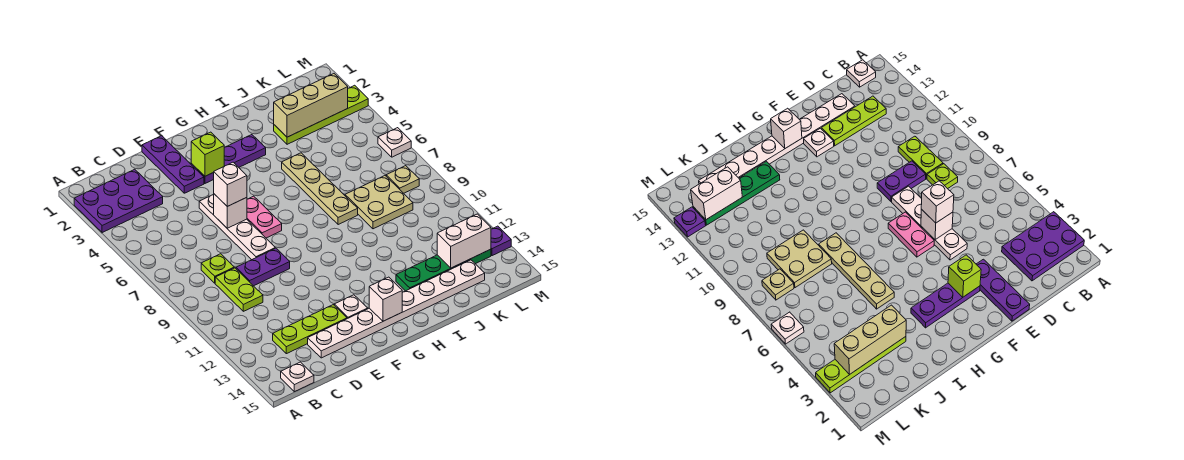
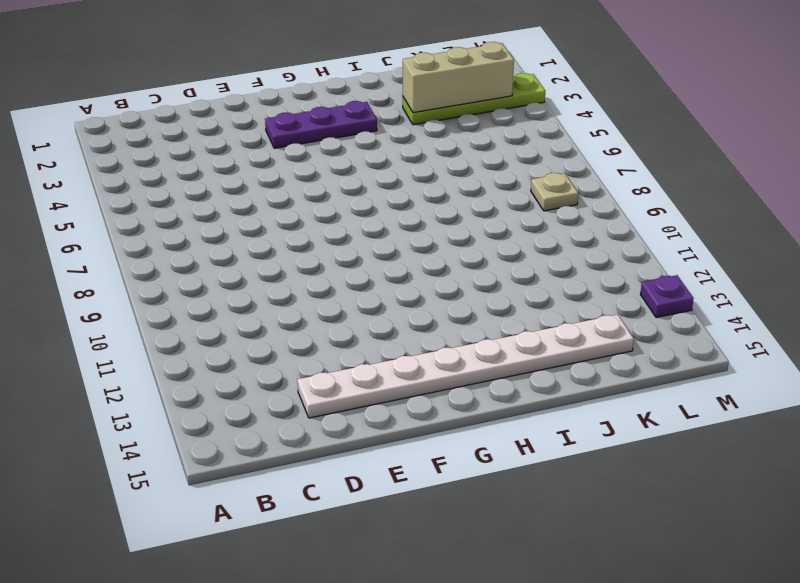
none -> purple 2x3 plate [74,169,163,233]
none -> white 1x1 plate [281,362,314,392]
none -> lime 1x1 plate [201,254,234,283]

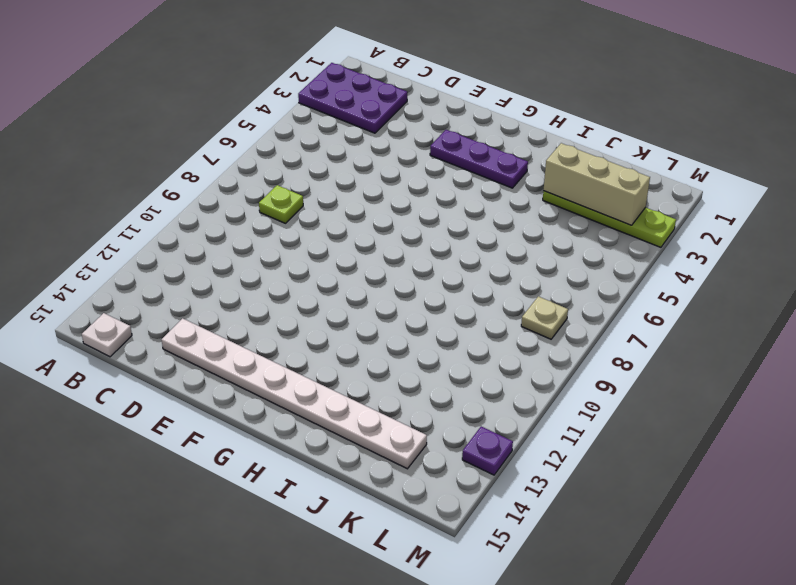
none -> lime 1x2 plate [215,268,263,311]
none -> lime 1x3 plate [273,305,347,354]
none -> purple 1x2 plate [236,248,290,286]

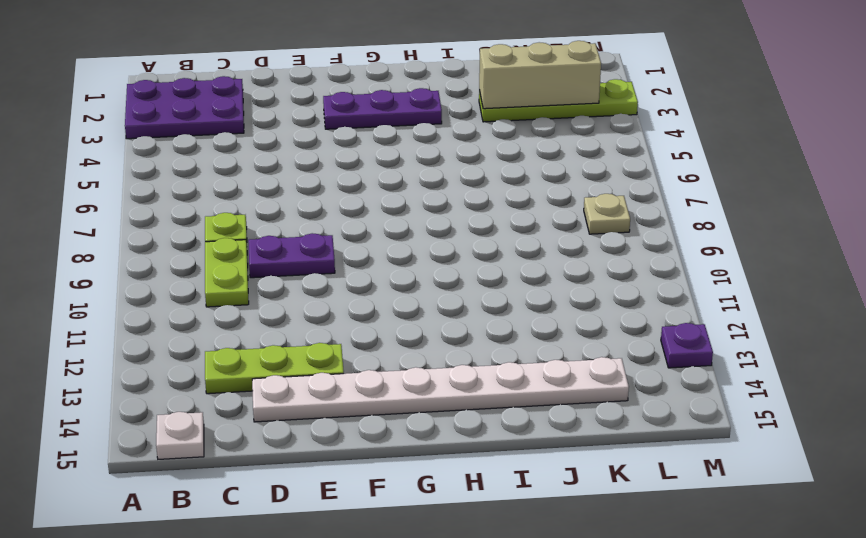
none -> purple 1x3 plate [142,136,204,193]
none -> white 1x4 plate [199,195,275,260]
none -> pink 1x2 plate [247,196,282,238]

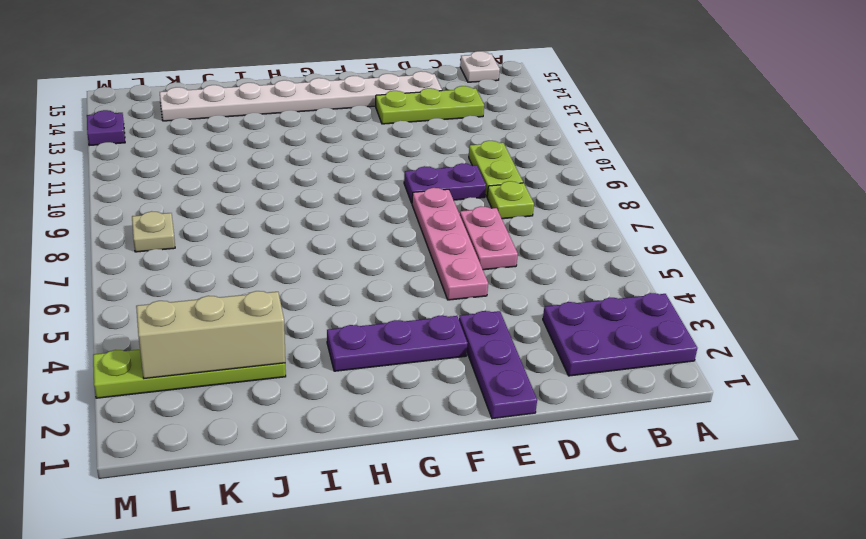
pink 1x2 plate [460,207,518,270] -> pink 1x2 plate moved to [247,196,282,238]
pink 1x4 plate [412,188,488,300] -> white 1x4 plate [199,195,275,260]
none -> white 1x1 plate [334,295,368,319]
none -> tan 1x4 plate [282,153,358,225]
none -> green 1x4 plate [396,249,491,291]

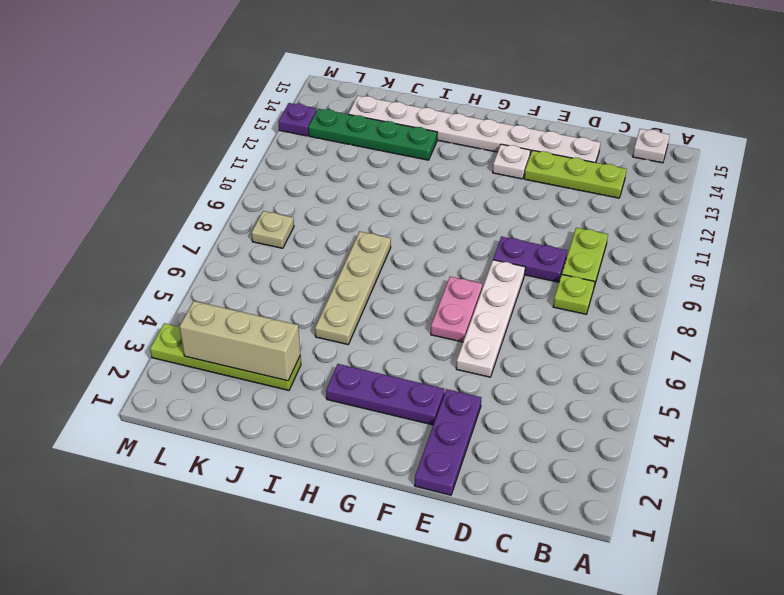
none -> purple 2x3 plate [74,169,163,233]
none -> tan 2x2 plate [345,176,413,229]
none -> white 1x1 plate [378,128,411,157]

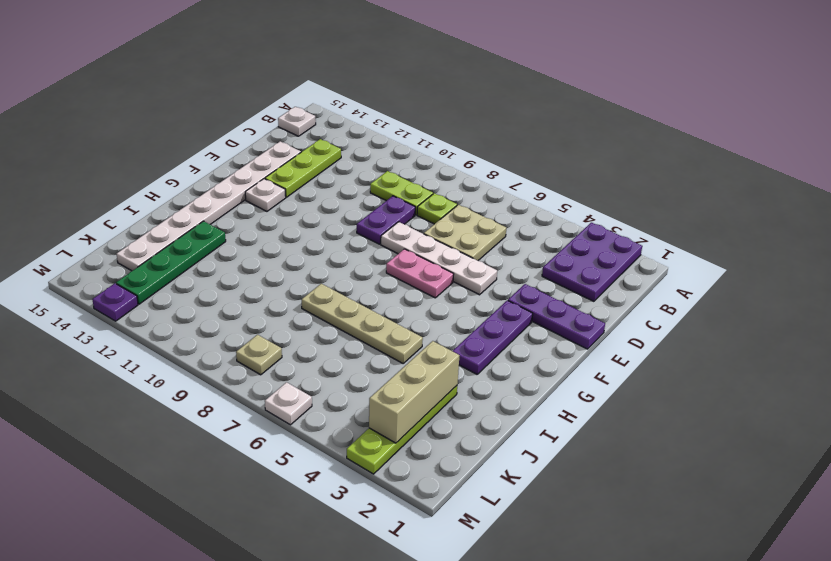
tan 2x2 plate [424,205,506,261] -> tan 2x2 plate moved to [345,176,413,229]
none -> white 1x1 brick [213,194,247,228]
none -> lime 1x1 brick [191,132,224,176]
none -> white 1x1 brick [369,277,402,321]

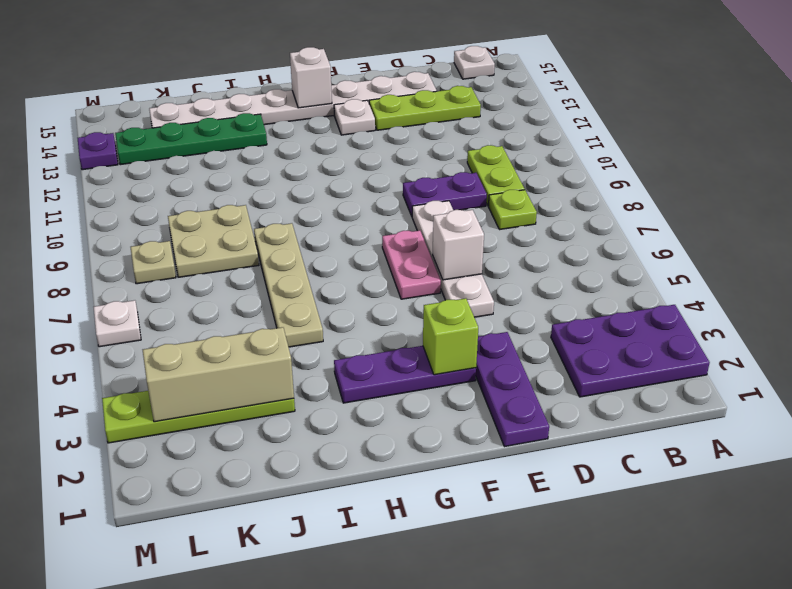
none -> white 1x2 brick [437,214,491,268]
none -> white 1x1 brick [213,162,247,206]

